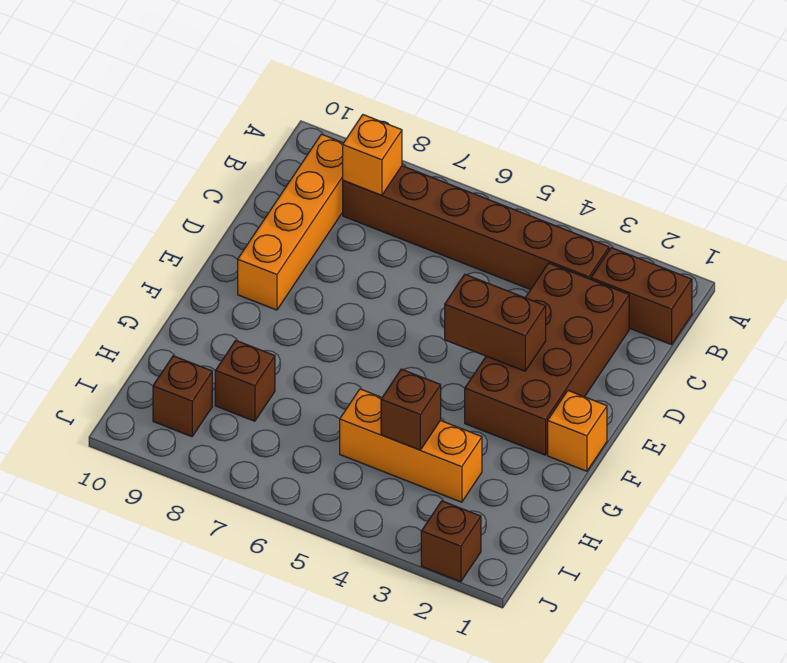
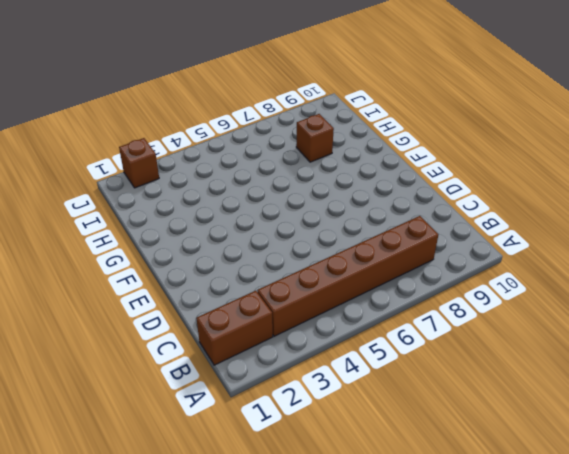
none -> orange 1x4 brick [238,134,343,310]
none -> brown 2x4 brick [465,263,629,455]
none -> orange 1x1 brick [548,391,607,471]

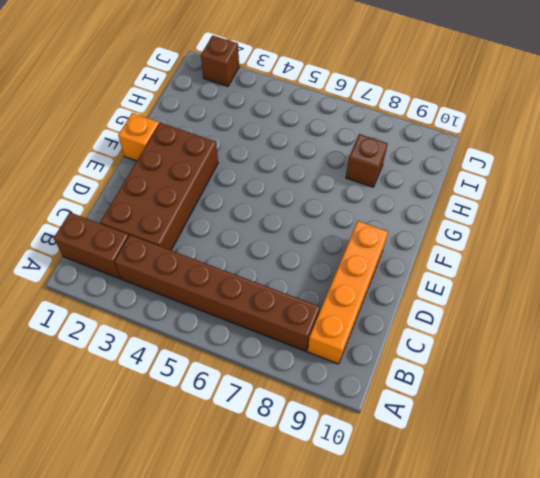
none -> orange 1x3 brick [340,389,482,502]
none -> brown 1x1 brick [153,356,212,437]
none -> orange 1x1 brick [343,115,402,195]

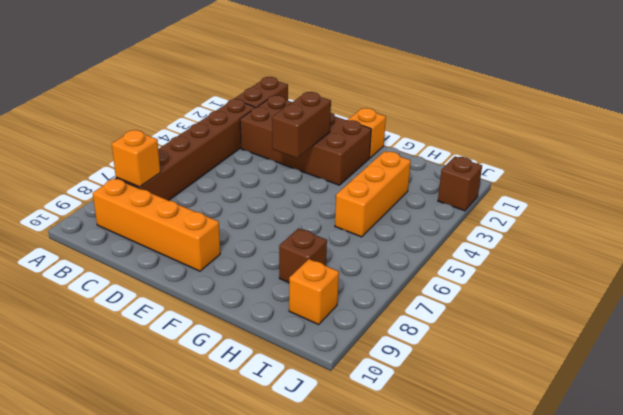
orange 1x1 brick [289,259,339,325] -> brown 1x1 brick [153,356,212,437]
none -> brown 1x1 brick [381,369,441,450]

